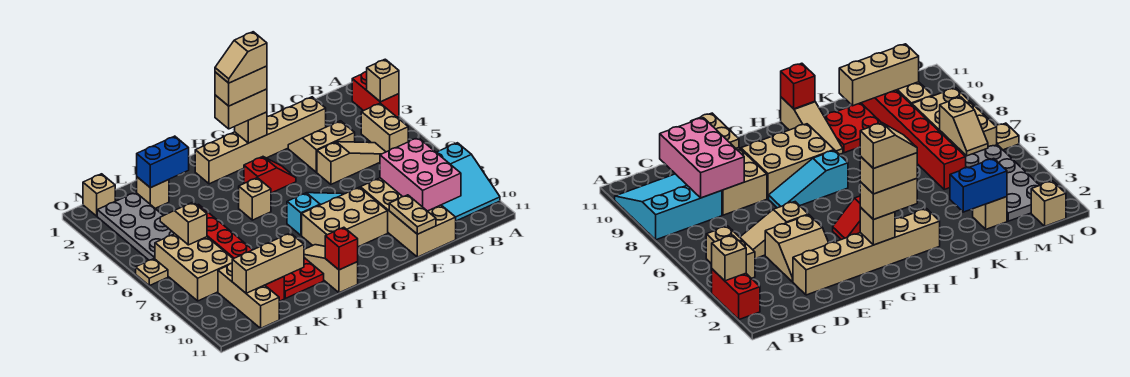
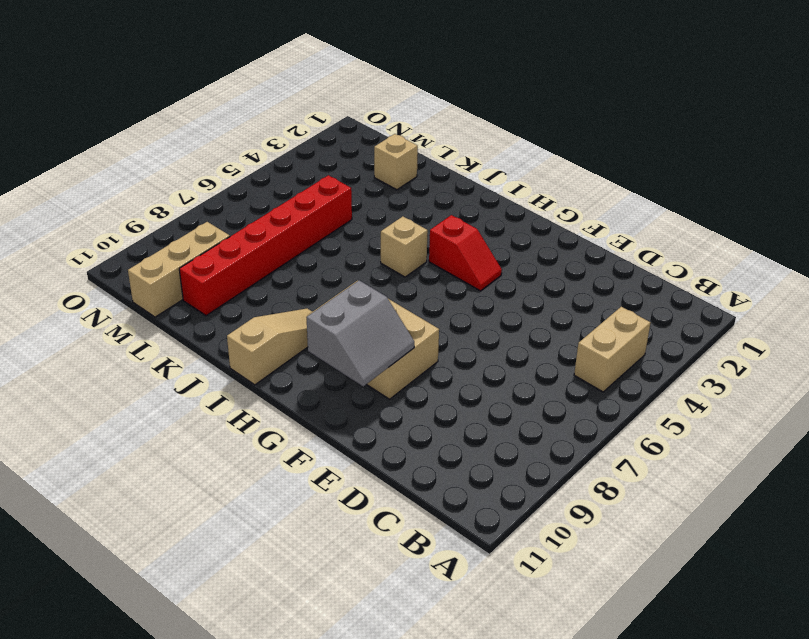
grey 2x2 slope [306,281,414,386] -> none
none -> red 1x2 brick [352,72,399,117]
none -> cyan 3x3 slope [436,143,500,221]
none -> tan 1x3 slope [317,142,386,184]
none -> tan 1x6 brick [195,97,326,184]

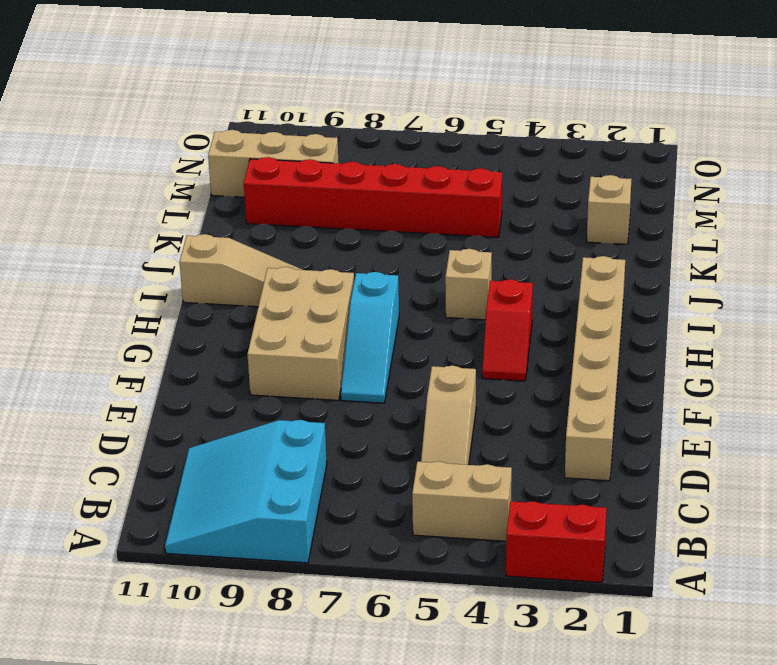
none -> tan 2x2 slope [288,121,355,172]
none -> tan 2x4 brick [360,178,456,257]
none -> red 2x2 plate [284,258,324,298]
none -> grey 2x4 plate [97,192,175,260]

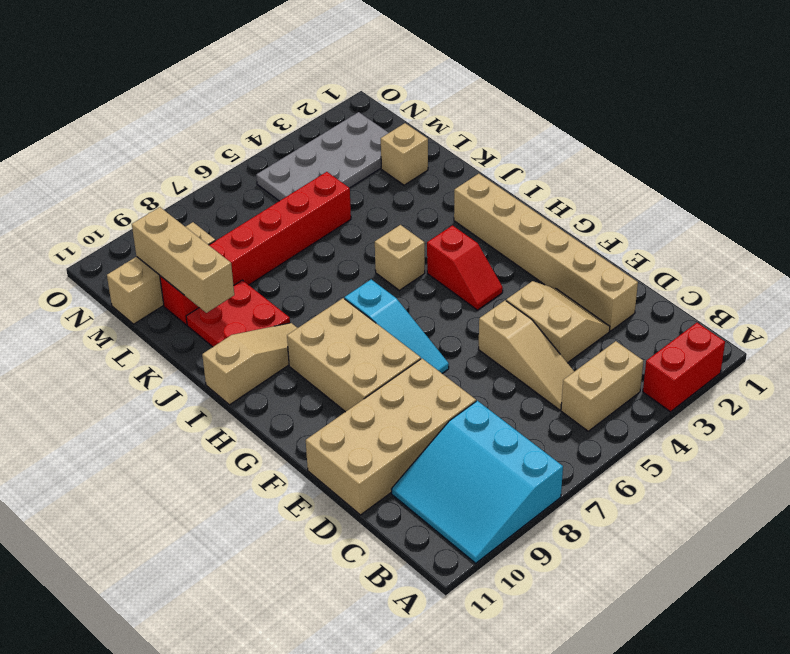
none -> tan 2x3 brick [155,234,233,301]
none -> tan 1x1 brick [83,174,115,216]
none -> tan 1x1 plate [136,259,168,286]
none -> tan 1x1 brick [367,59,399,102]

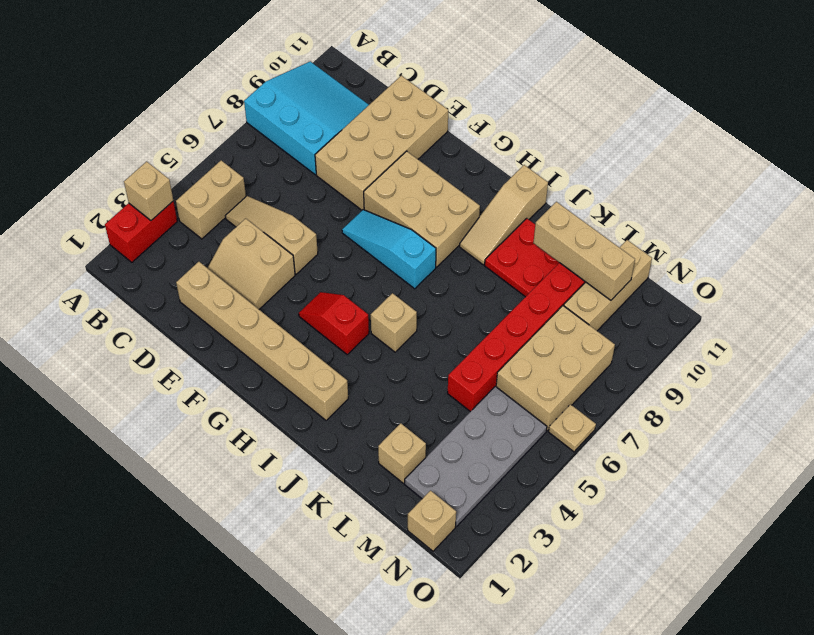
none -> pink 2x3 brick [380,138,461,211]
none -> tan 1x2 plate [389,195,436,234]
none -> tan 1x1 brick [235,112,267,143]
none -> red 1x1 brick [325,227,358,270]

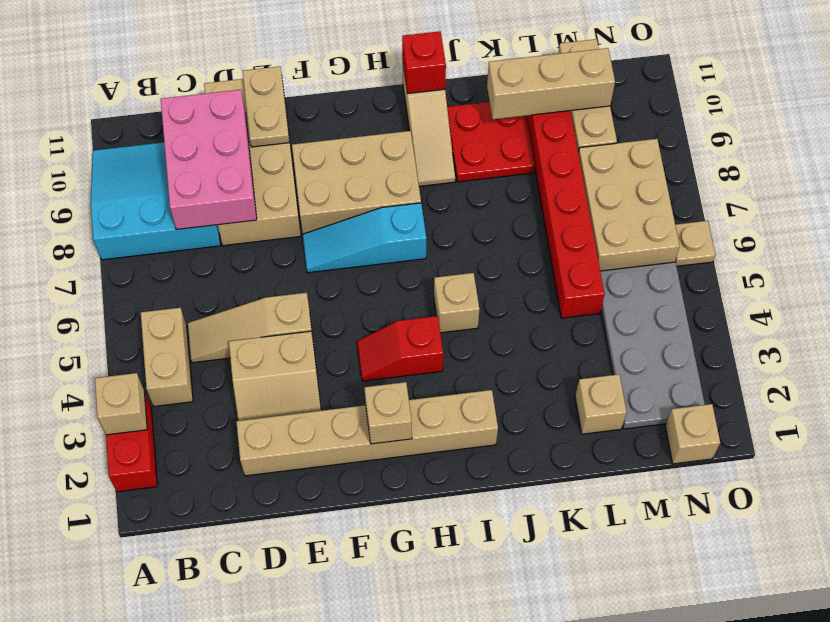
none -> blue 1x2 brick [137,136,189,188]
none -> tan 1x2 slope [160,202,207,245]
none -> tan 1x2 brick [215,89,267,129]
none -> tan 1x2 brick [215,66,267,106]

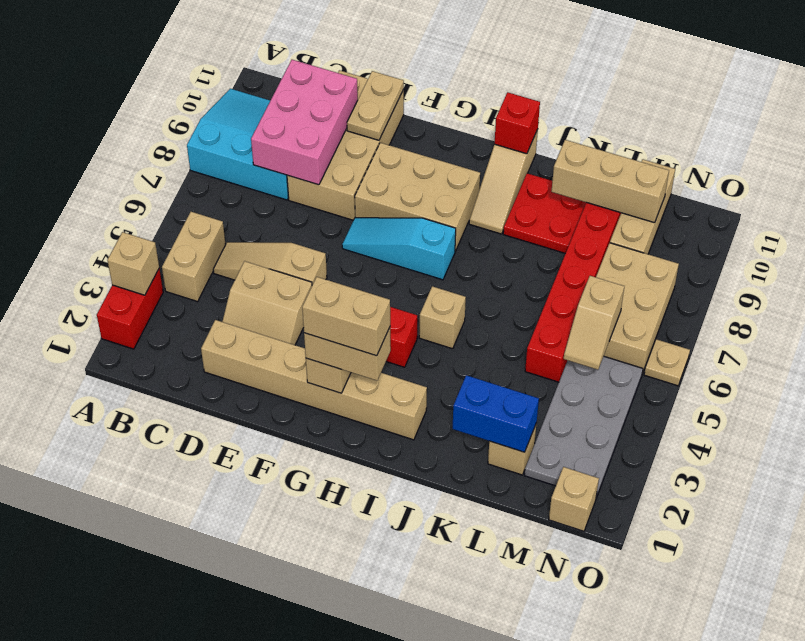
none -> tan 1x2 slope [215,32,267,83]

